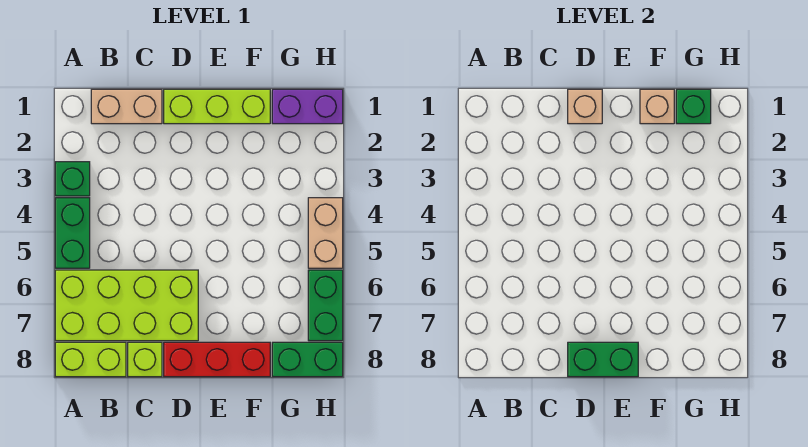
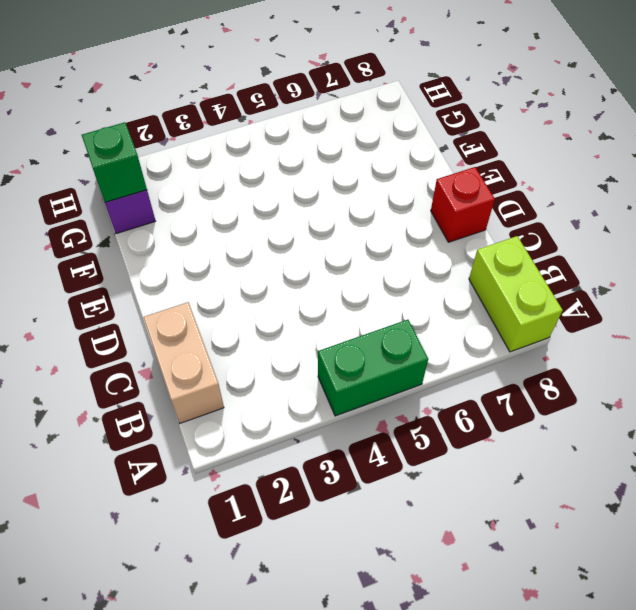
red 1x1 brick [431,167,495,242] -> red 1x3 brick [164,342,270,377]
none -> green 1x1 brick [55,162,90,196]
none -> lime 2x4 brick [55,270,198,341]
none -> lime 1x1 brick [128,342,162,377]

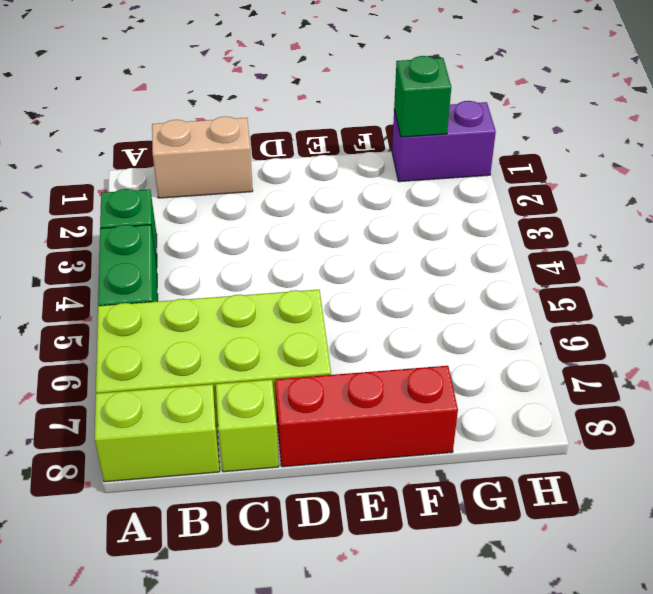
none -> lime 1x3 brick [164,89,270,124]
none -> green 1x2 brick [272,342,343,377]
none -> tan 1x2 brick [308,198,343,268]

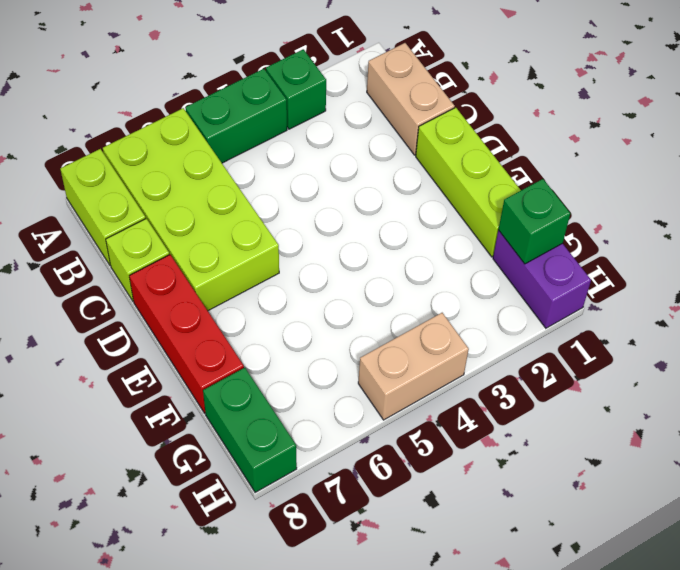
none -> green 1x2 brick [308,270,343,341]
none -> tan 1x1 brick [568,89,602,124]
none -> green 1x2 brick [568,342,638,377]

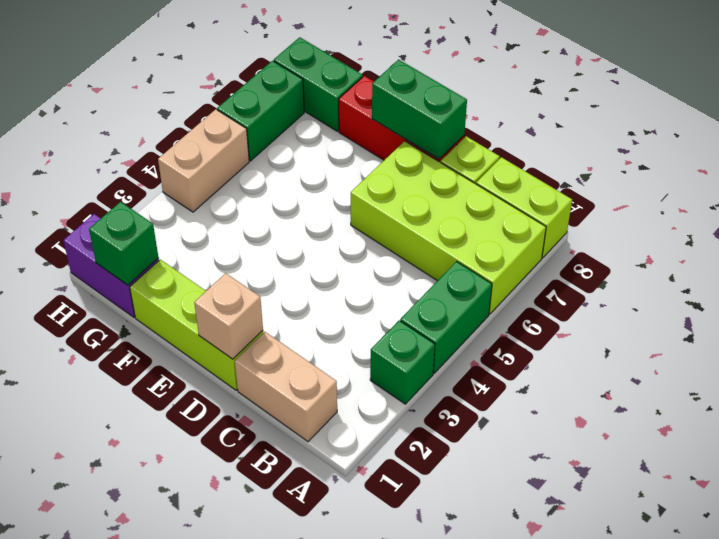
none -> tan 1x1 brick [640,89,674,124]

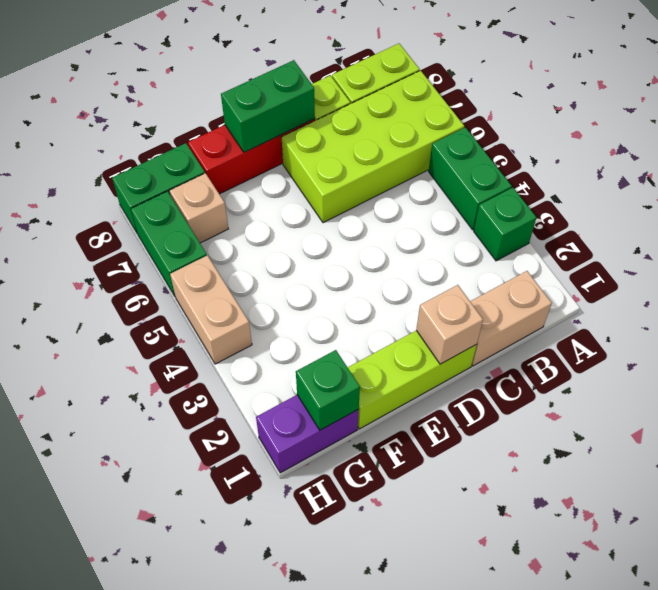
tan 1x1 brick [170,173,228,243] -> tan 1x1 brick moved to [640,89,674,124]

